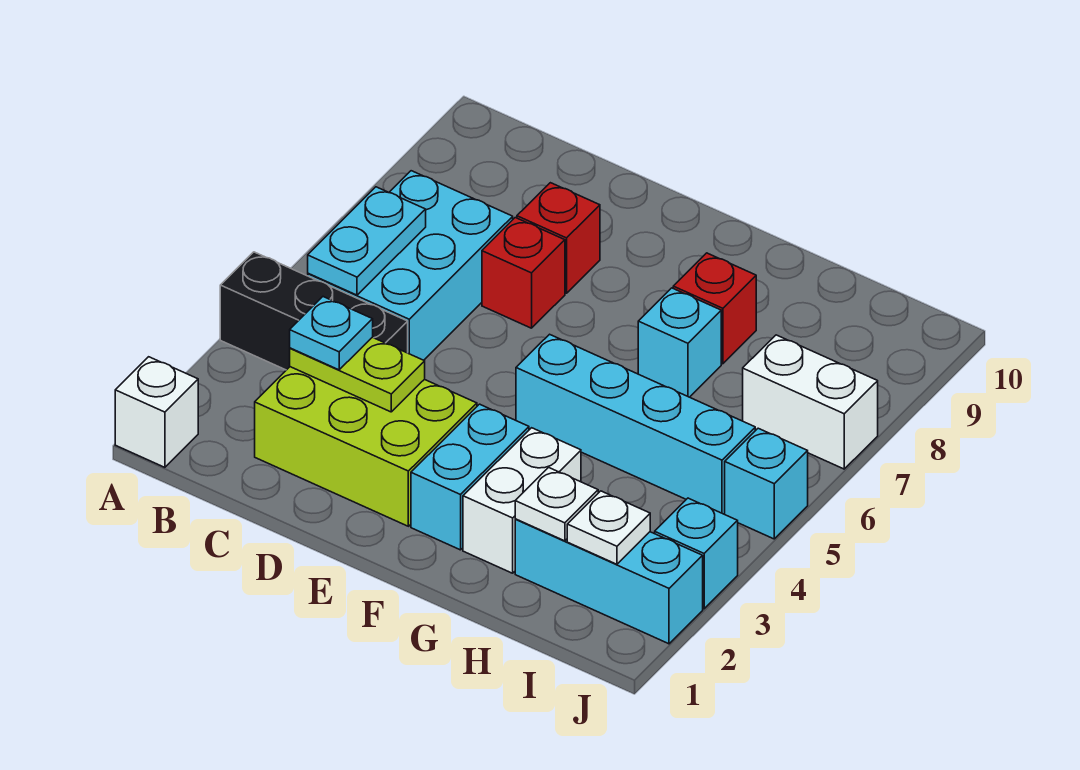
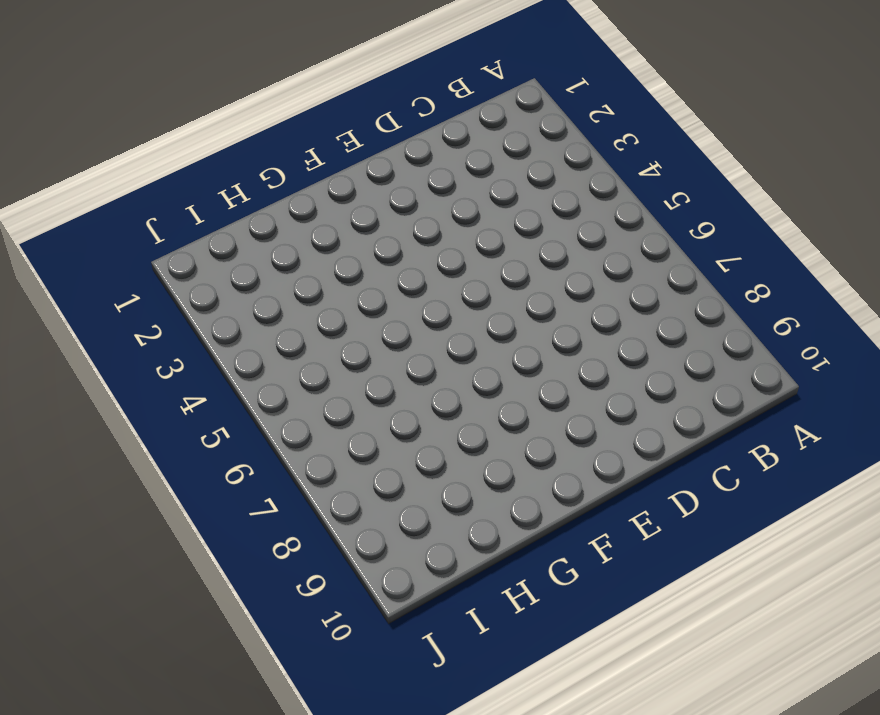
none -> white 1x1 brick [115,357,198,467]
none -> black 1x3 brick [220,252,408,370]
none -> cyan 2x3 brick [308,171,513,360]

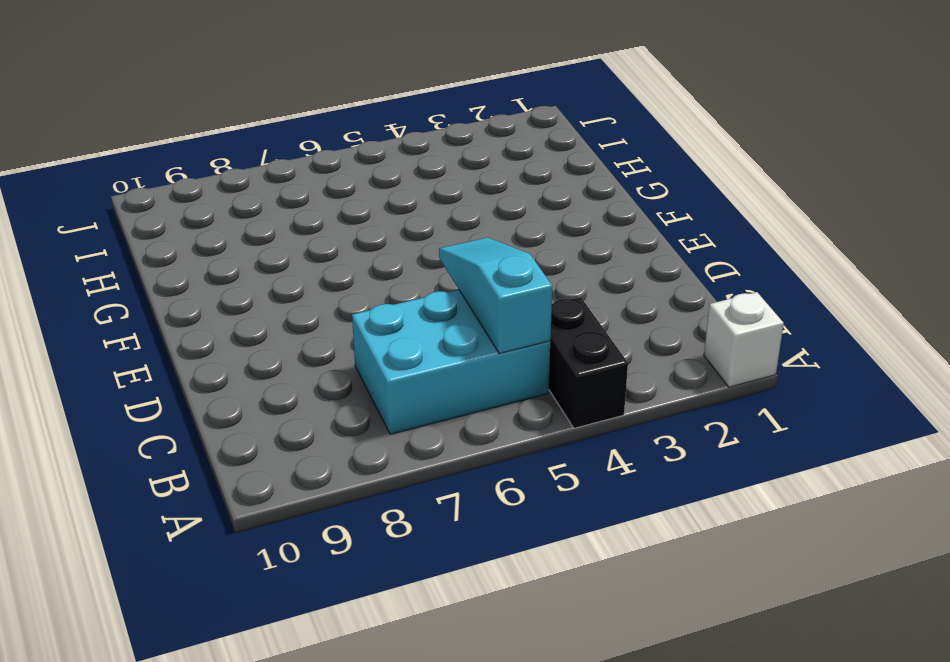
black 1x2 brick [549,297,628,428] -> black 1x3 brick [220,252,408,370]
cyan 1x3 slope [439,238,552,354] -> cyan 1x2 plate [308,187,426,295]
none -> lime 2x3 brick [255,367,477,526]
none -> red 1x1 brick [482,218,565,328]
none -> red 1x1 brick [517,183,600,293]

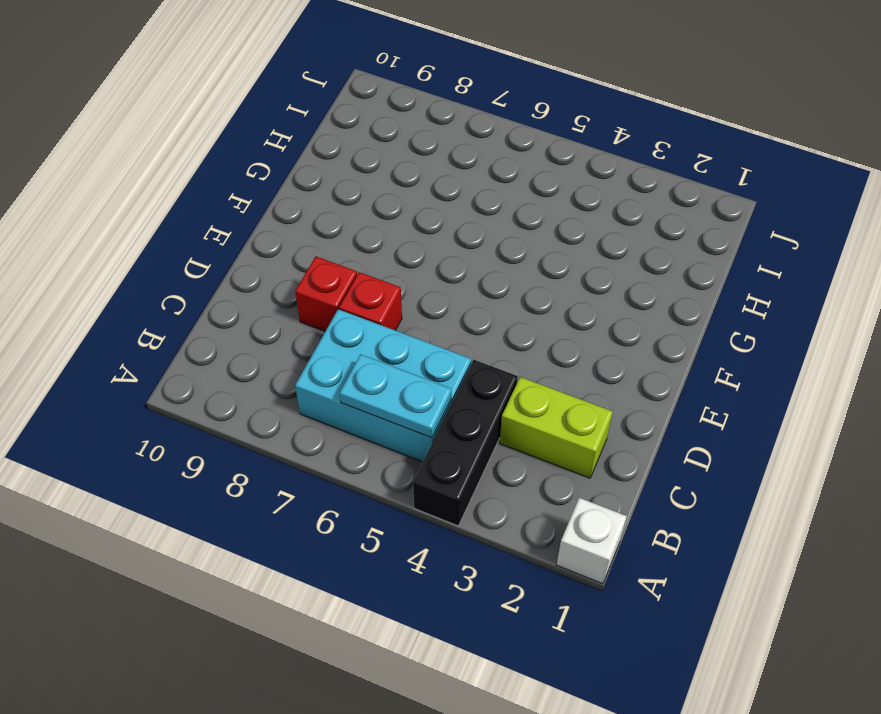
lime 1x2 brick [500,377,613,478] -> lime 2x3 brick [255,367,477,526]
none -> cyan 1x2 brick [411,404,529,550]
none -> cyan 1x4 brick [516,334,755,514]
none -> white 1x2 brick [463,428,581,573]

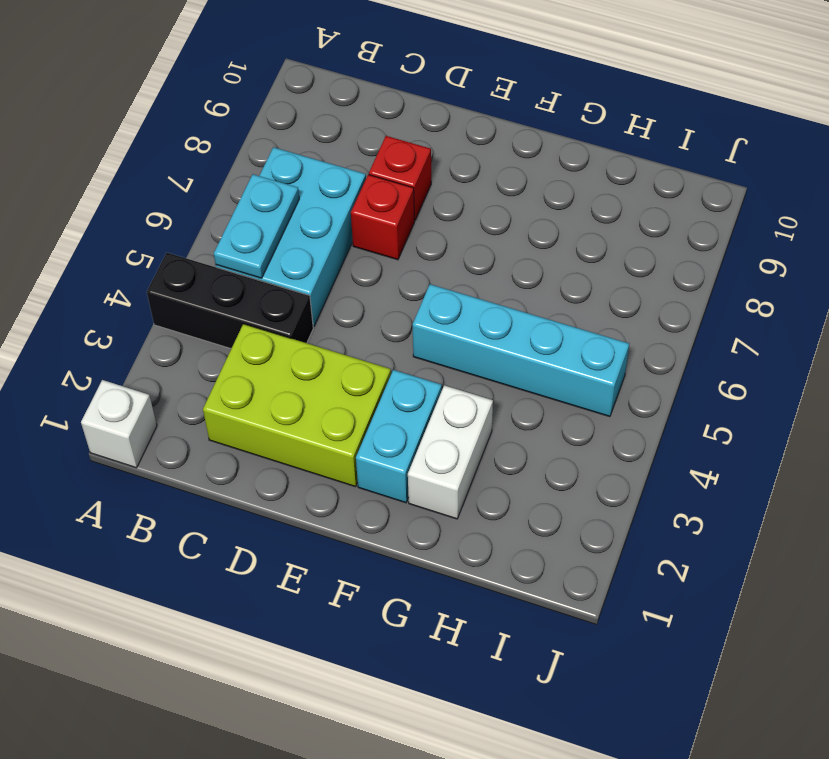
none -> cyan 1x1 brick [638,288,721,397]
none -> red 1x1 brick [673,253,756,364]
none -> cyan 1x3 brick [515,519,703,644]

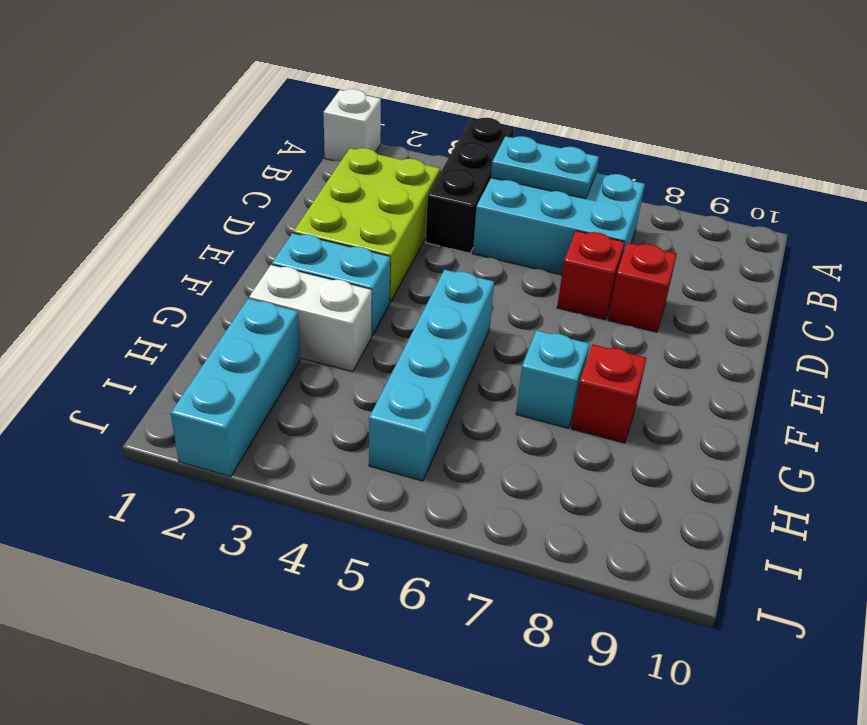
none -> white 1x2 brick [743,335,878,469]
none -> cyan 1x1 brick [655,498,738,609]
none -> cyan 1x1 brick [725,428,808,539]

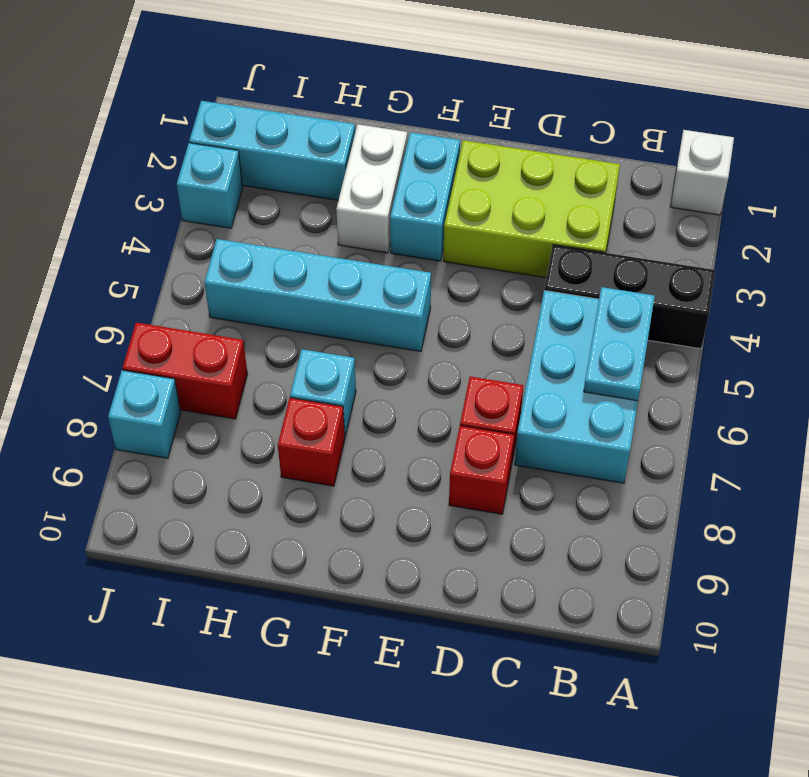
red 1x2 brick [122,323,247,419] -> white 1x2 brick [743,335,878,469]
cyan 1x1 brick [108,370,181,458] -> cyan 1x1 brick moved to [725,428,808,539]
none -> lime 1x2 plate [290,337,425,412]
none -> white 1x1 plate [515,467,598,541]
none -> white 1x1 plate [567,491,650,564]

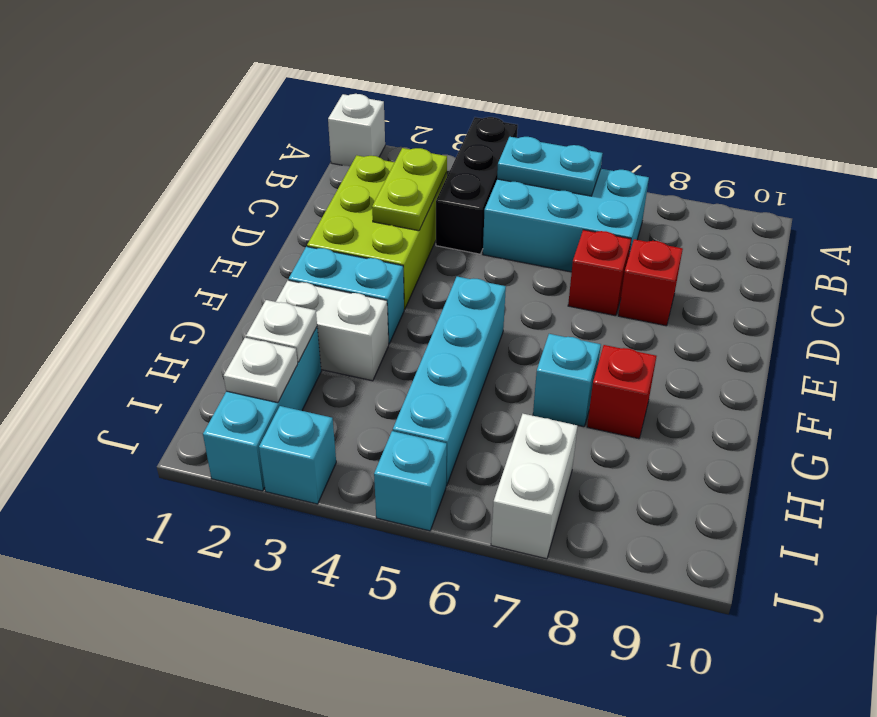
none -> cyan 1x1 plate [290,297,373,370]

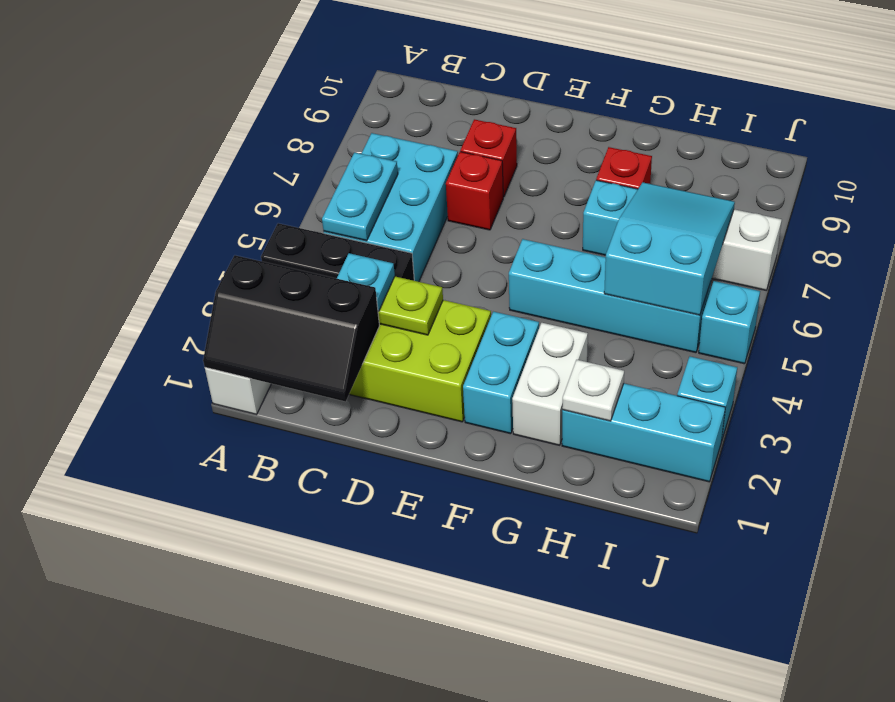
black 2x3 slope [203,255,379,401] -> none
cyan 2x3 slope [604,182,735,315] -> none
none -> white 1x1 plate [567,491,650,564]

